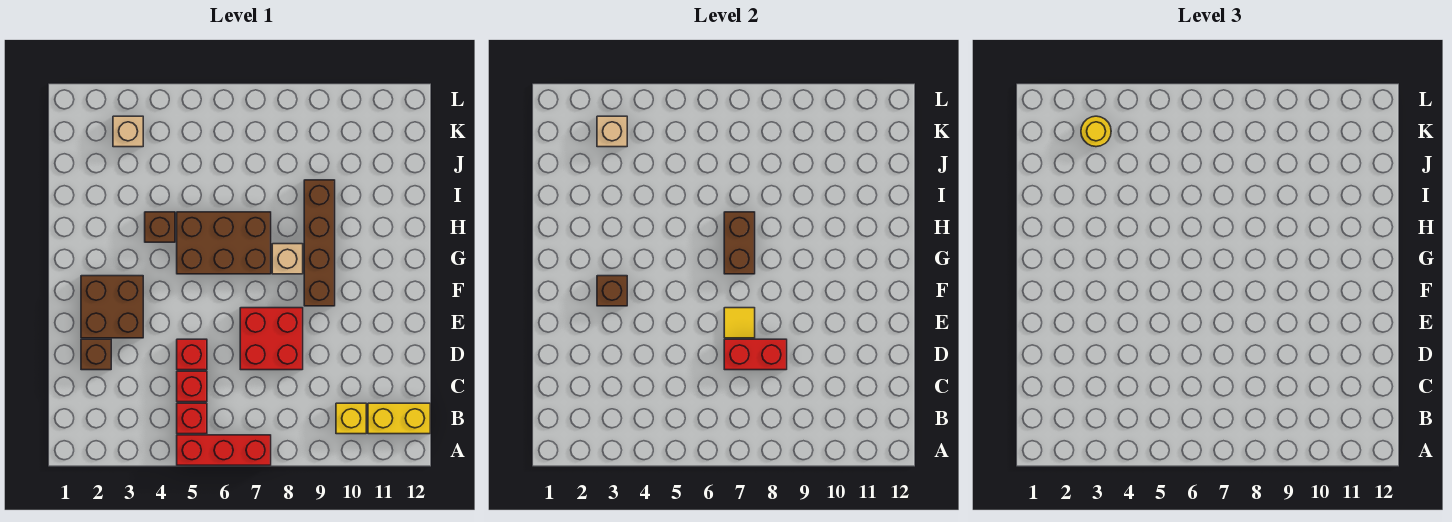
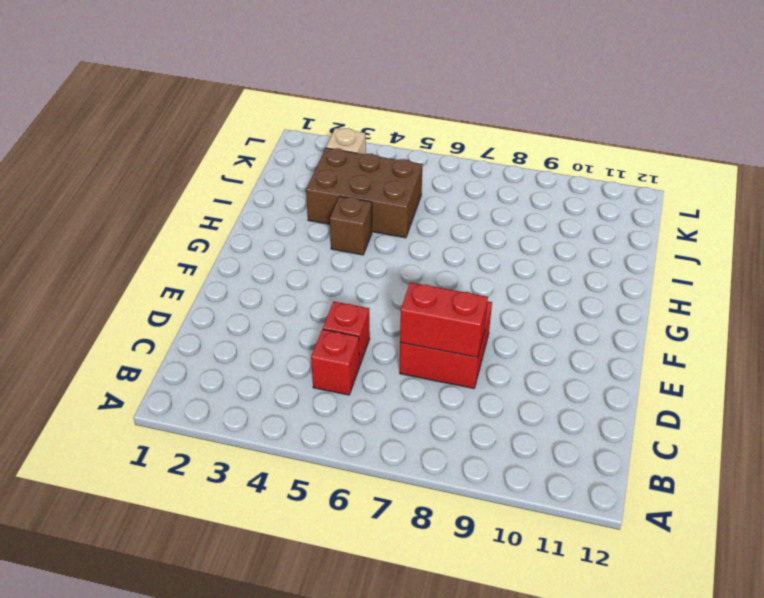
brown 2x3 brick [306,148,423,238] -> brown 2x3 brick moved to [177,212,271,274]
none -> red 1x3 brick [177,435,271,465]
none -> red 1x1 brick [177,403,207,434]
none -> yellow 1x1 brick [336,403,366,434]

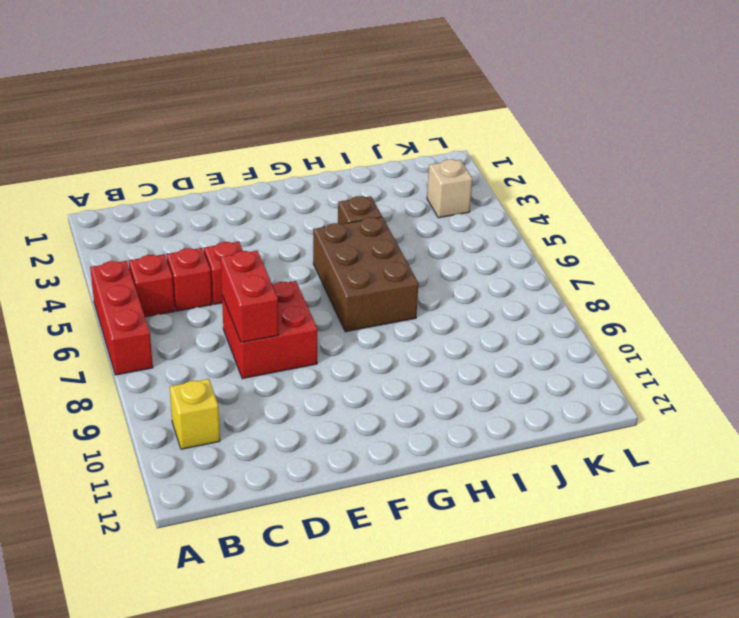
none -> yellow 1x2 brick [368,403,430,434]
none -> brown 1x1 brick [81,339,111,370]
none -> brown 2x2 brick [81,276,143,338]

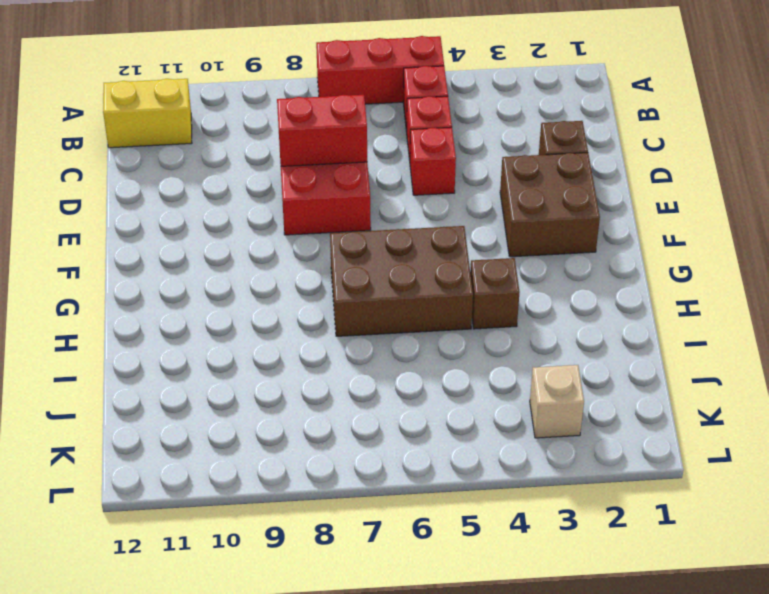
none -> yellow 1x1 brick [336,403,366,434]
none -> brown 1x4 brick [304,180,335,306]
none -> tan 1x1 brick [272,244,303,274]

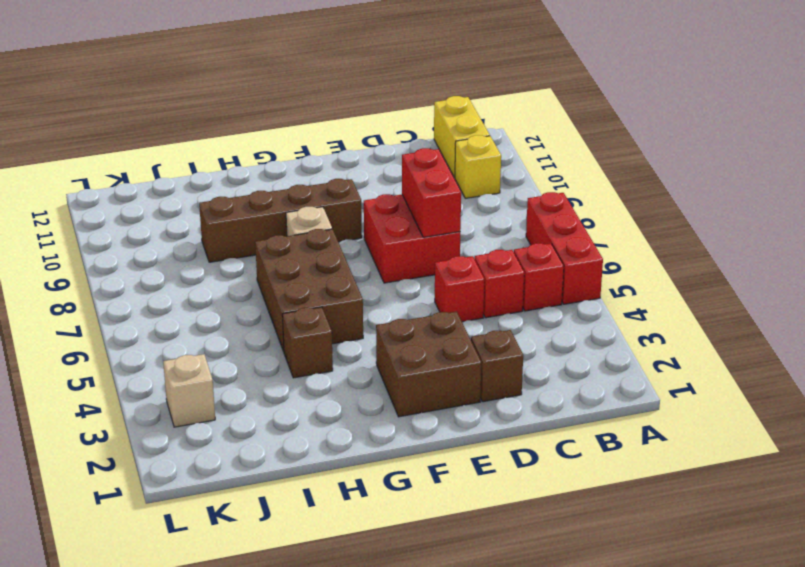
none -> yellow 1x1 tile [724,308,755,338]
none -> brown 1x1 brick [597,276,627,306]
none -> brown 1x2 brick [724,212,755,274]

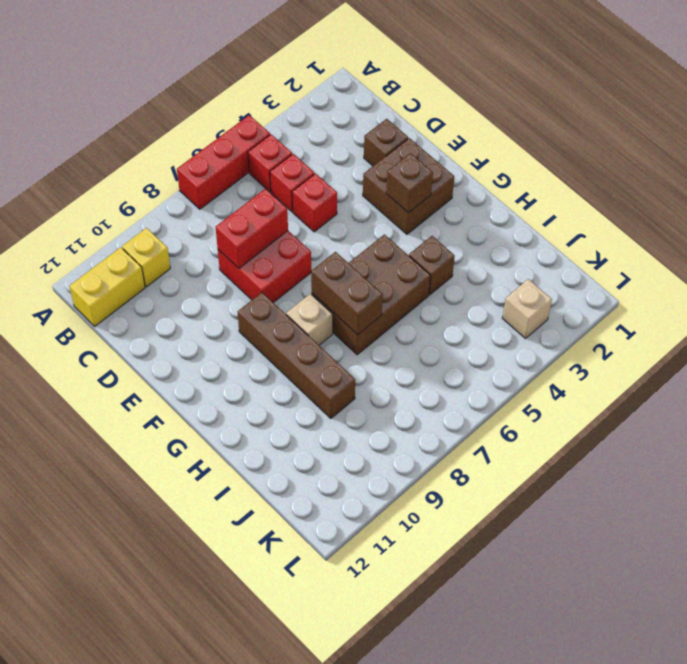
none -> yellow 1x1 tile [724,308,755,338]
none -> tan 1x1 brick [597,116,627,147]
none -> yellow 1x1 round brick [1081,116,1111,147]

